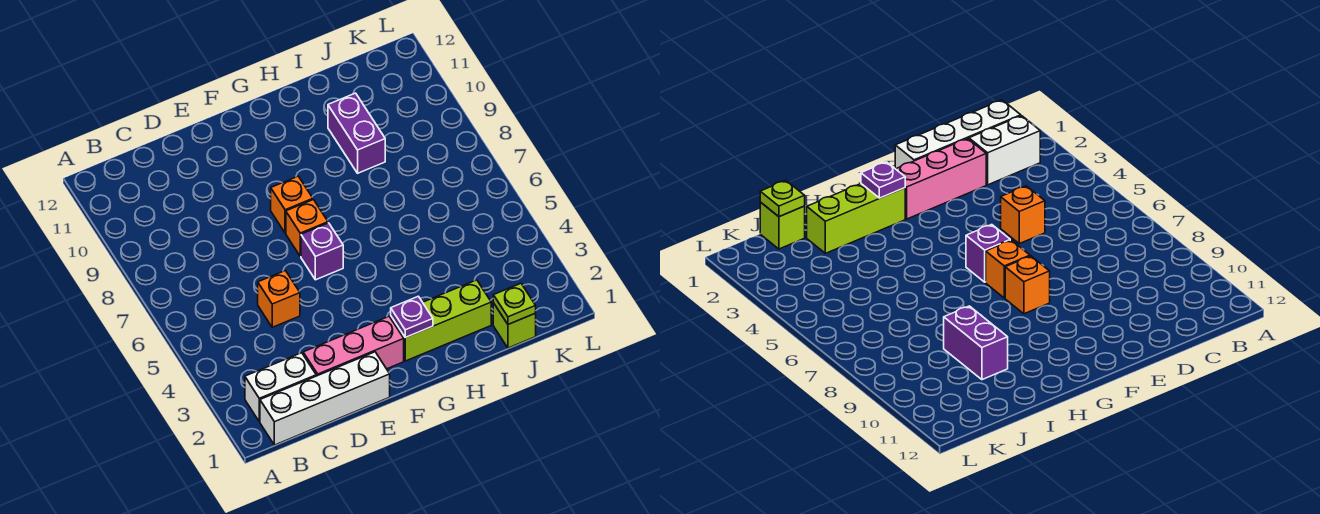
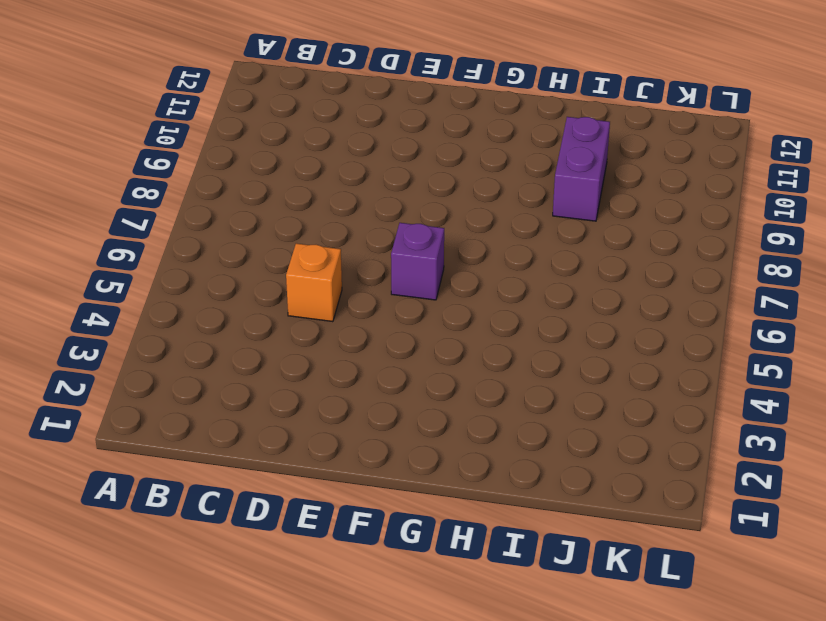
none -> white 1x4 brick [260,352,390,445]
none -> white 1x2 brick [245,353,316,422]
none -> pink 1x3 brick [303,317,404,376]

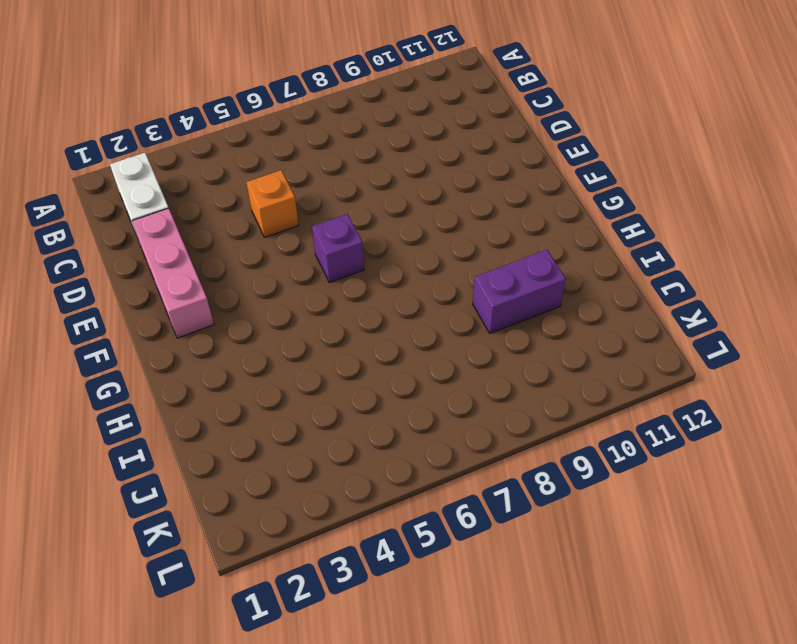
none -> white 1x4 brick [260,352,390,445]
none -> orange 1x1 brick [286,200,328,256]
none -> orange 1x1 brick [271,176,313,233]

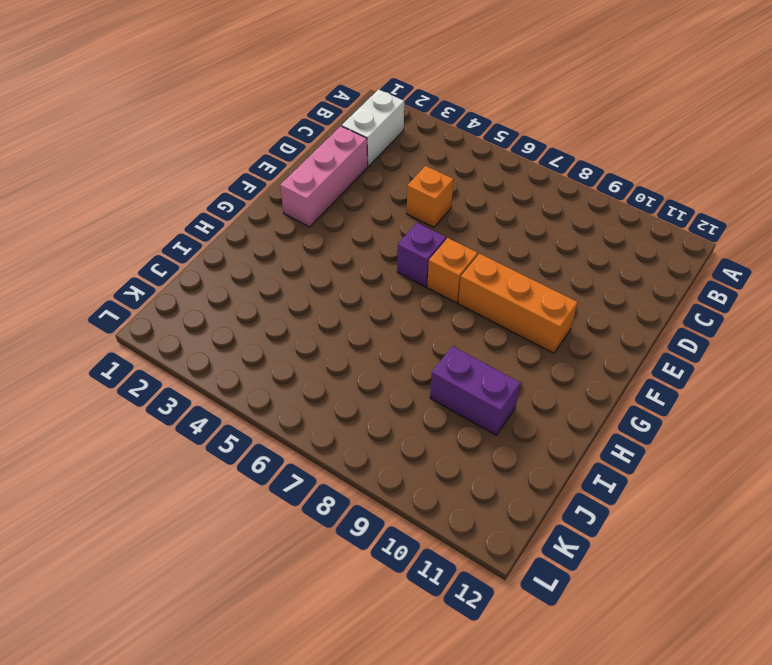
orange 1x3 brick [458,254,578,353] -> orange 1x1 brick [271,176,313,233]
none -> white 1x4 brick [260,352,390,445]
none -> lime 1x3 brick [391,280,491,361]
none -> lime 1x1 brick [493,303,536,348]

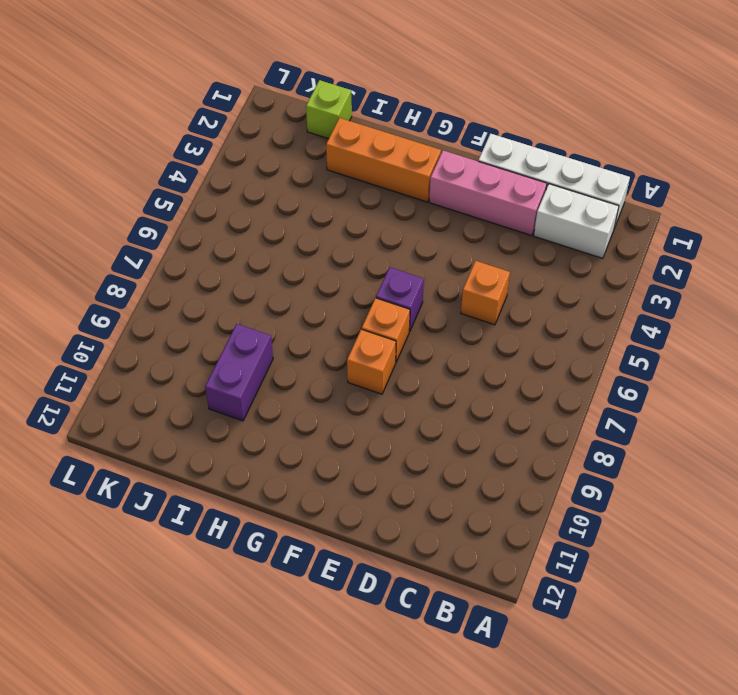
orange 1x3 brick [326,118,441,202] -> lime 1x3 brick [391,280,491,361]
none -> purple 1x1 plate [391,296,433,337]
none -> lime 1x1 plate [493,283,536,324]

